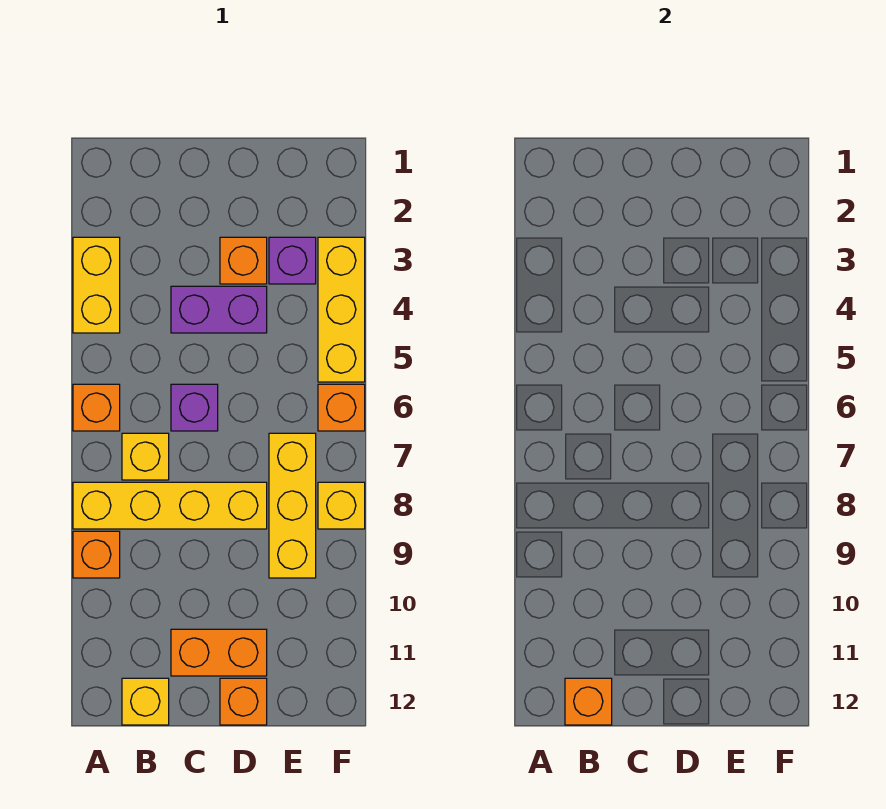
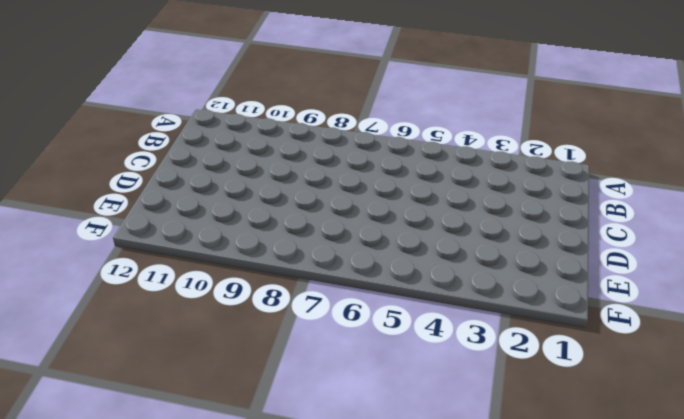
none -> yellow 1x2 brick [73,237,120,333]
none -> orange 1x1 brick [73,384,120,431]
none -> yellow 1x4 brick [73,482,267,529]

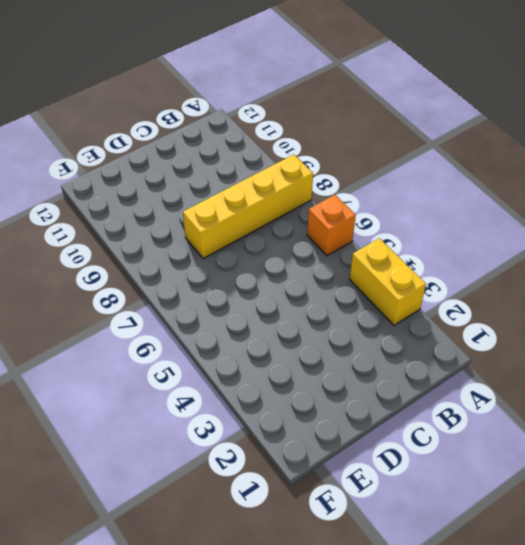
none -> orange 1x1 brick [73,531,120,578]
none -> yellow 1x1 brick [122,433,169,480]
none -> yellow 1x1 brick [122,678,169,725]

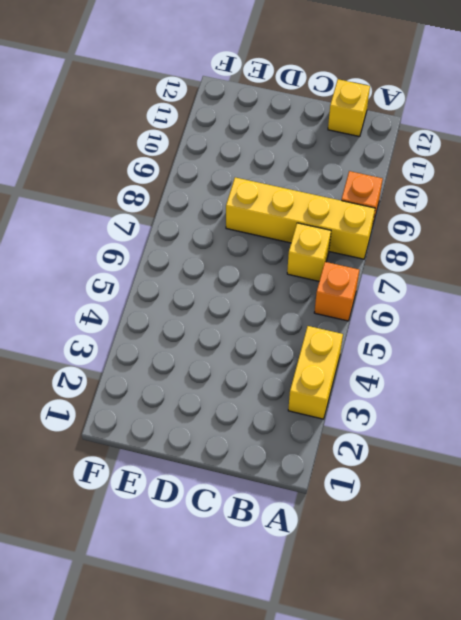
none -> purple 1x2 brick [171,286,267,333]
none -> purple 1x1 brick [171,384,218,431]
none -> orange 1x2 brick [171,629,267,676]

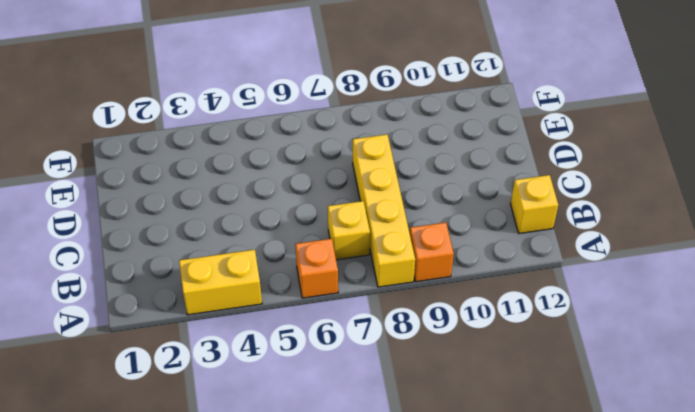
none -> purple 1x2 brick [171,286,267,333]
none -> purple 1x1 brick [171,384,218,431]
none -> orange 1x2 brick [171,629,267,676]

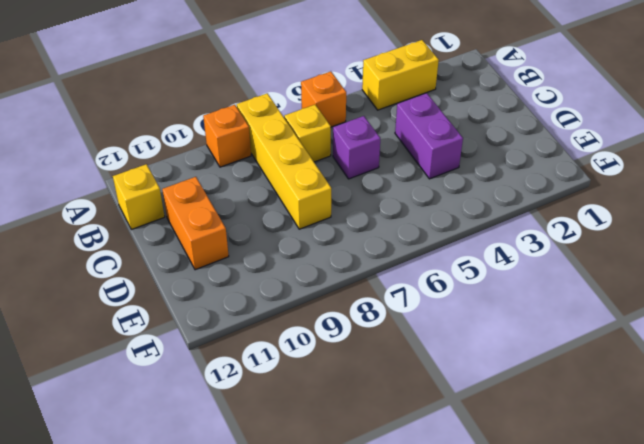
none -> orange 1x1 brick [220,237,267,284]
none -> orange 1x1 brick [220,678,267,725]
none -> purple 1x1 brick [269,237,316,284]

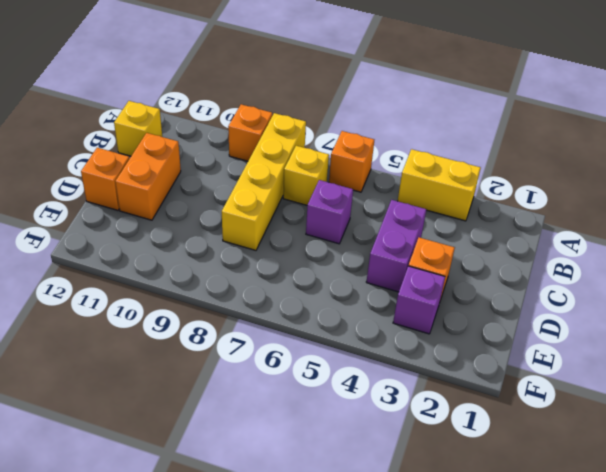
none -> yellow 1x3 brick [269,433,316,578]
none -> yellow 1x3 brick [318,237,365,382]
none -> orange 1x1 brick [318,384,365,431]

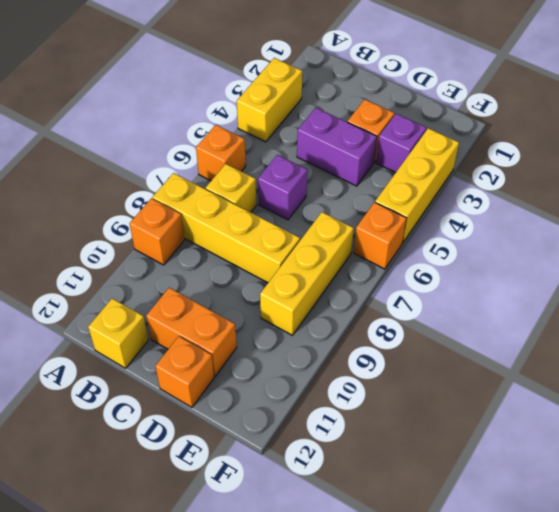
none -> yellow 1x1 brick [318,482,365,529]
none -> orange 1x1 brick [565,678,612,725]

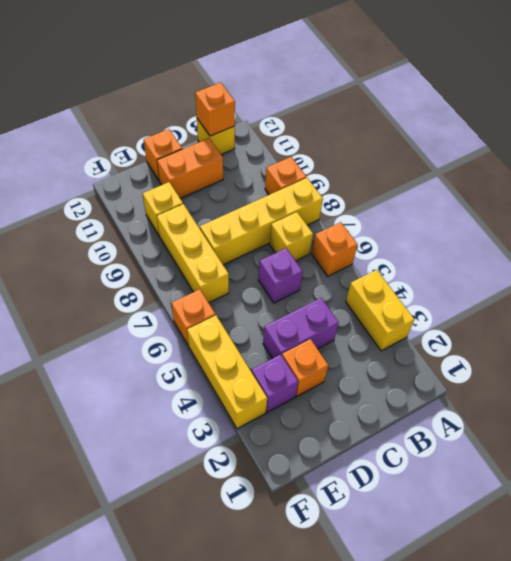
yellow 1x1 brick [143,182,183,235] -> yellow 1x1 brick moved to [318,482,365,529]

